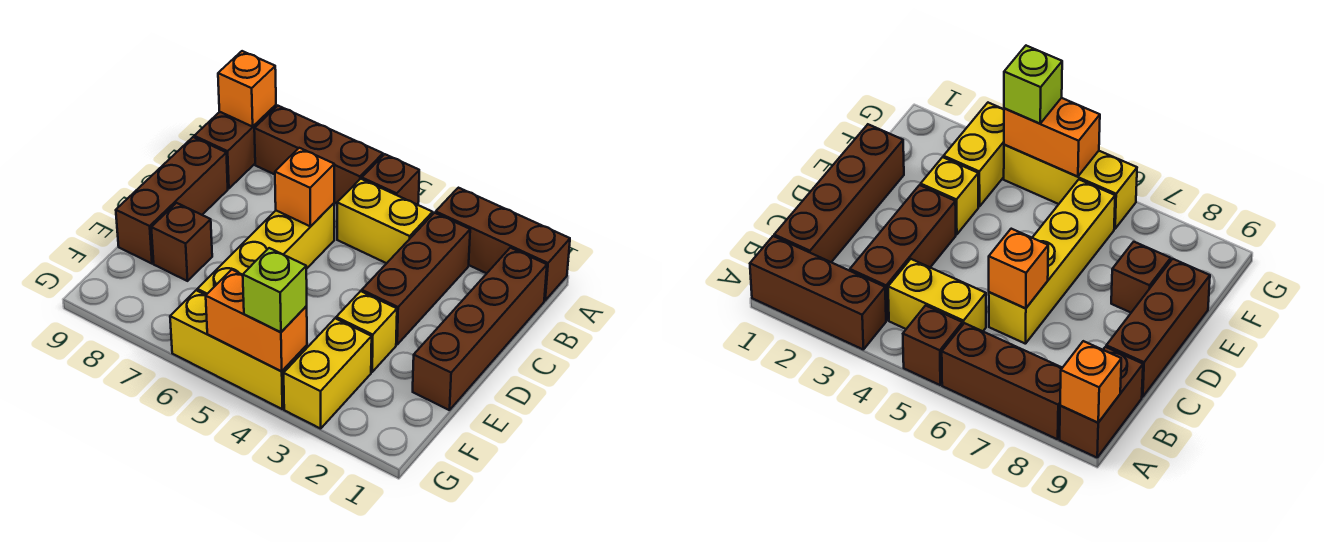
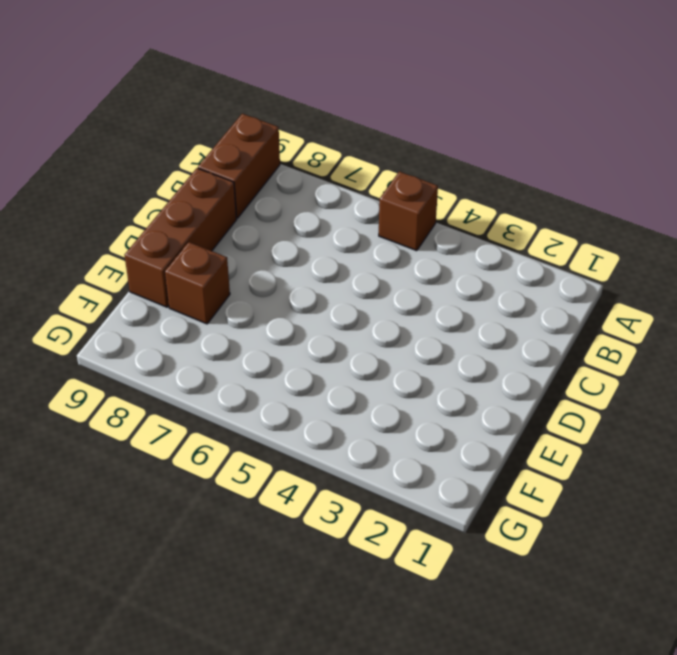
none -> brown 1x3 brick [436,188,570,300]
none -> brown 1x3 brick [254,106,383,203]
none -> brown 1x4 brick [413,248,547,410]

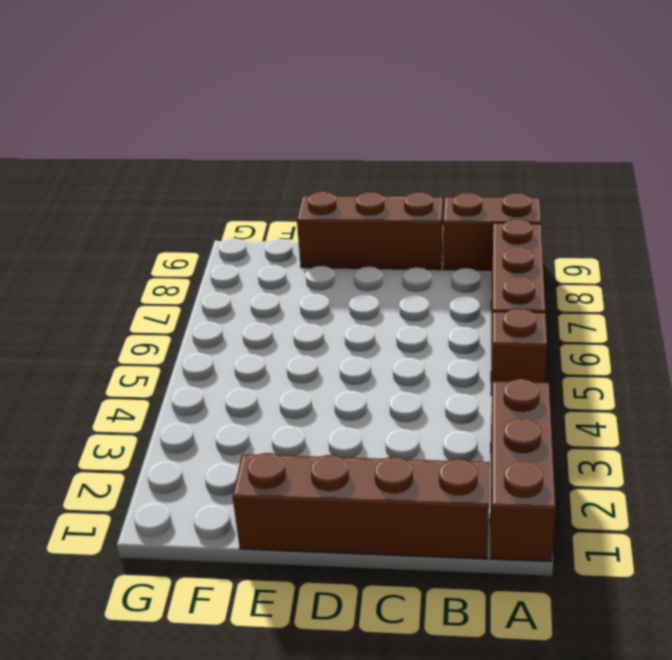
none -> brown 1x3 brick [362,213,470,344]
none -> yellow 1x2 brick [337,179,433,263]
none -> yellow 1x4 brick [197,203,334,295]

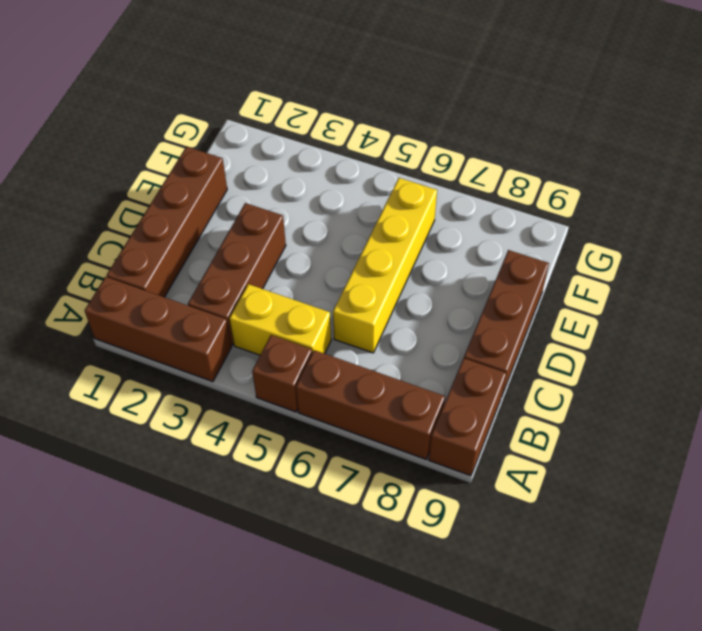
none -> yellow 1x1 brick [336,291,397,372]
none -> brown 1x1 brick [151,203,212,281]
none -> yellow 1x2 brick [284,318,372,429]

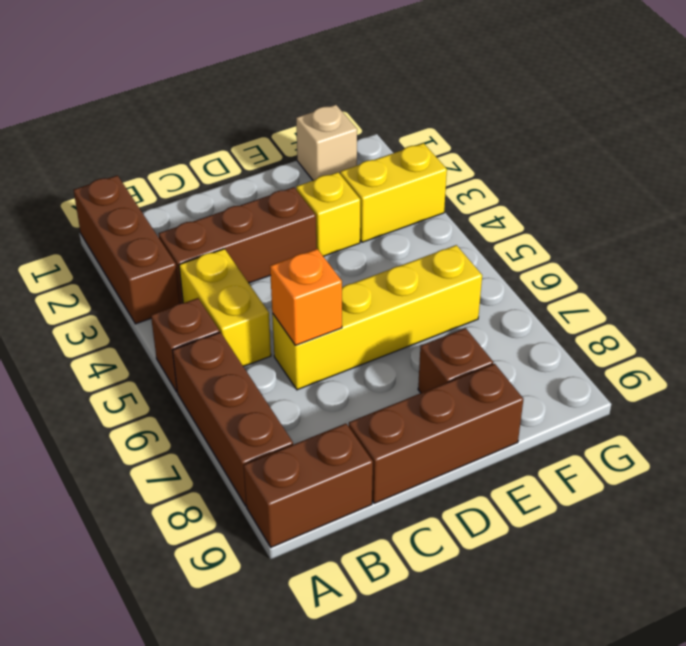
tan 1x1 brick [296,105,357,180] -> none
none -> brown 1x4 brick [413,248,547,410]
none -> yellow 1x3 brick [170,290,307,409]
none -> orange 1x1 brick [218,51,276,127]

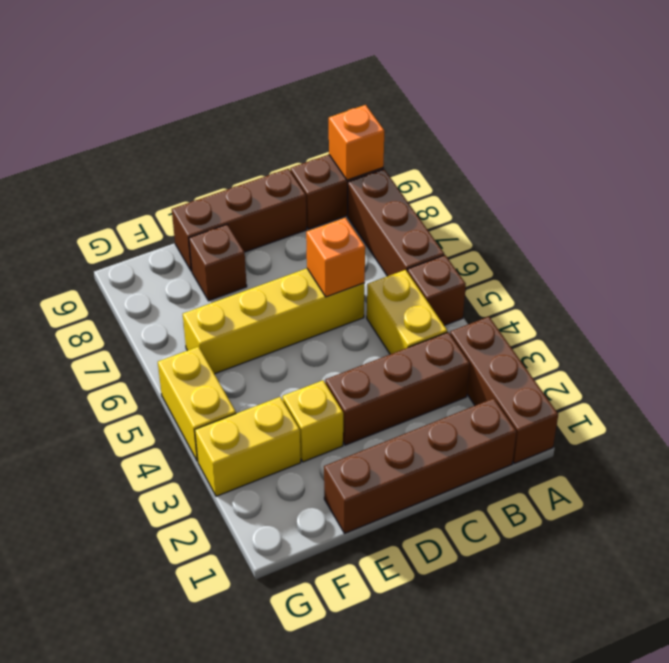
yellow 1x2 brick [158,347,236,461] -> yellow 1x3 brick [170,290,307,409]
none -> orange 1x2 brick [206,270,307,371]
none -> lime 1x1 brick [243,248,307,332]

